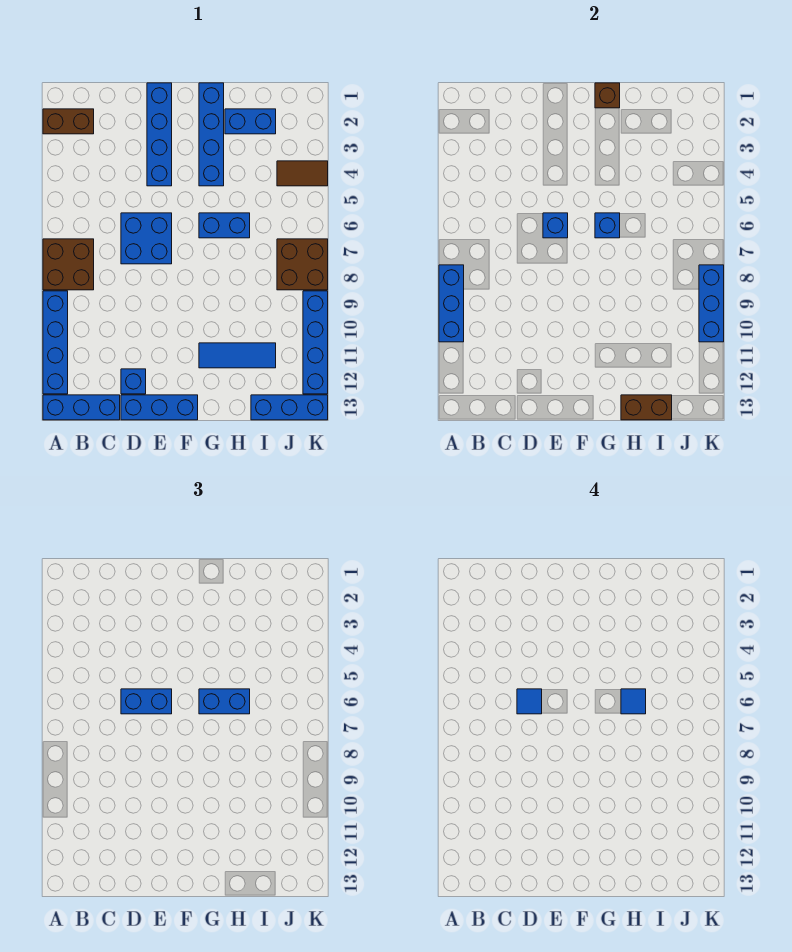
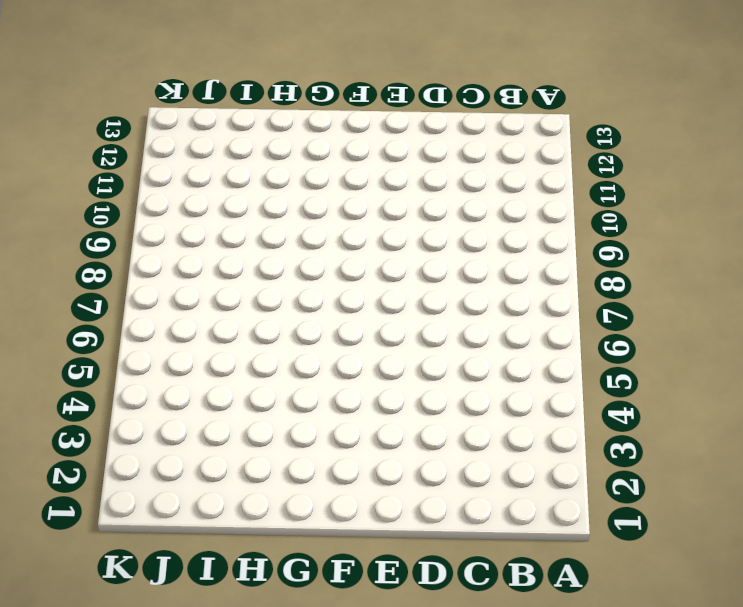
none -> brown 1x2 brick [43,109,94,134]
none -> brown 2x2 brick [43,239,94,290]
none -> blue 1x4 brick [43,291,68,394]

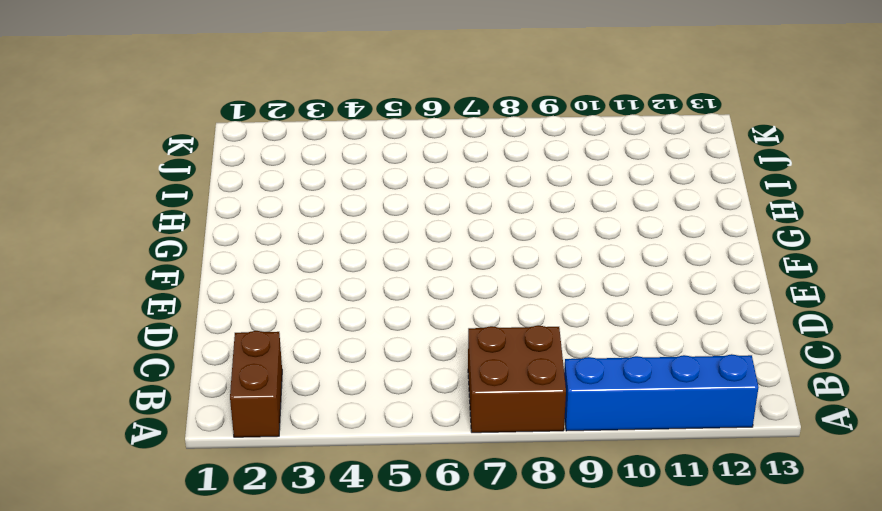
none -> blue 1x3 brick [43,395,120,420]
none -> blue 2x2 brick [121,213,172,264]
none -> blue 1x1 brick [121,369,146,394]

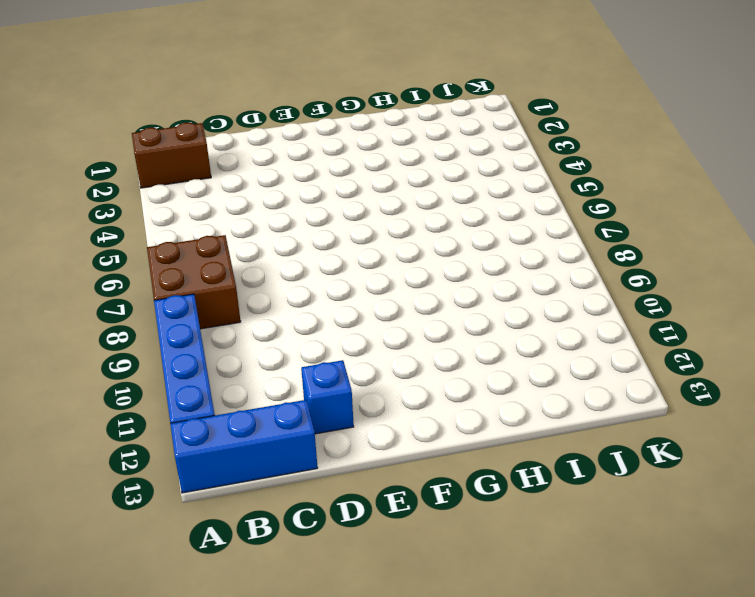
none -> blue 2x2 brick [121,213,172,264]
none -> blue 1x3 brick [121,395,198,420]
none -> blue 1x4 brick [147,83,172,186]

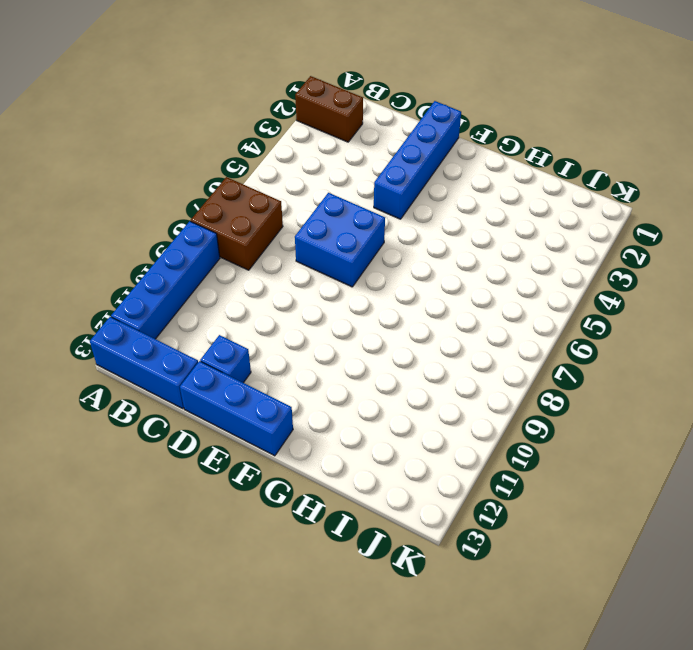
none -> blue 1x4 brick [199,83,224,186]
none -> blue 1x2 brick [199,213,250,238]
none -> blue 1x3 tile [199,343,276,368]

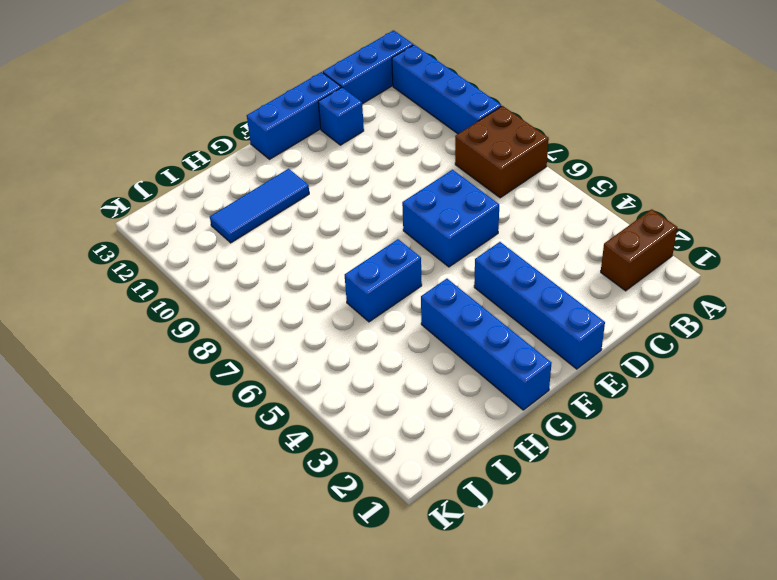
none -> blue 1x2 brick [225,109,276,134]
none -> blue 1x3 brick [251,395,328,420]
none -> brown 1x2 tile [277,161,328,186]

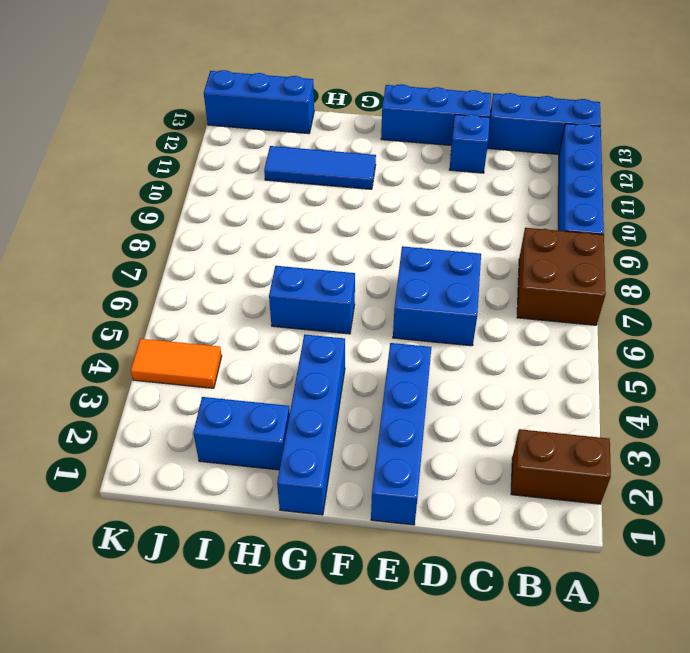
orange 1x2 tile [131,339,222,388] -> brown 1x2 tile [277,161,328,186]
none -> brown 2x2 brick [277,239,328,290]
none -> blue 1x4 brick [303,291,328,394]
none -> blue 1x3 brick [439,265,464,342]

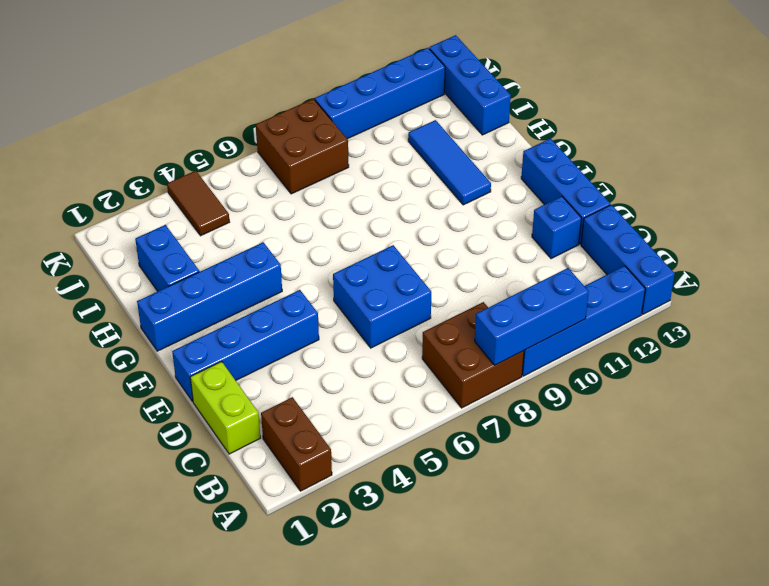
lime 1x2 brick [190,362,260,454] -> none
none -> blue 1x2 brick [199,213,250,238]
none -> blue 1x1 brick [543,213,568,238]
none -> brown 1x1 brick [595,83,620,108]

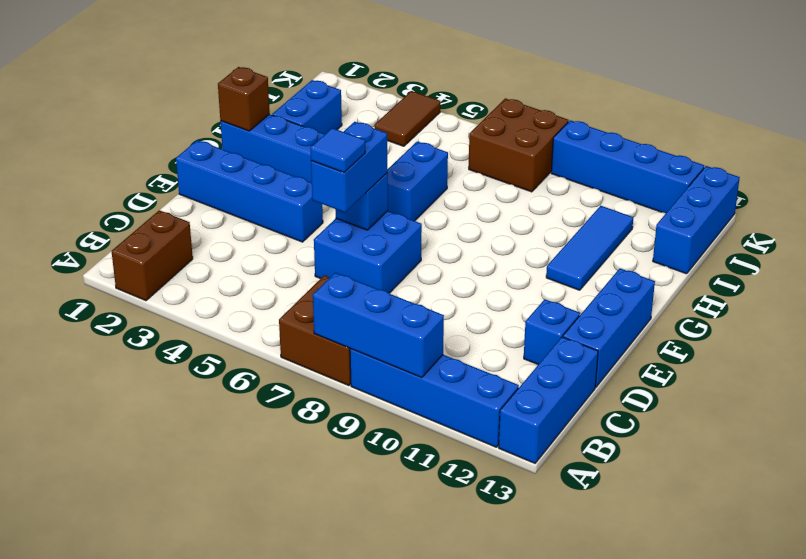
none -> blue 1x1 brick [595,213,620,238]
none -> brown 1x2 brick [621,395,672,420]
none -> blue 1x3 brick [699,265,724,342]

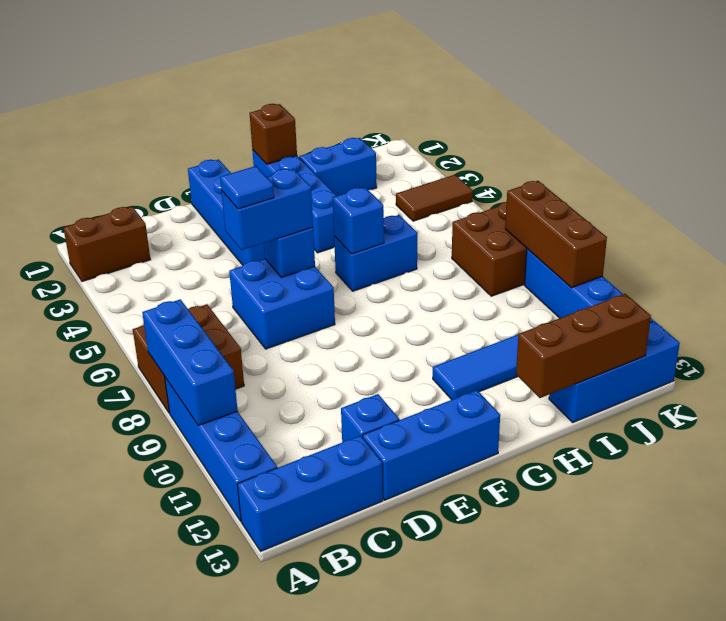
brown 1x3 brick [516,294,651,398] -> brown 1x2 brick [621,395,672,420]
brown 1x3 brick [505,181,607,288] -> blue 1x3 brick [699,265,724,342]
none -> blue 1x2 brick [199,689,250,714]
none -> blue 1x1 tile [621,689,646,714]

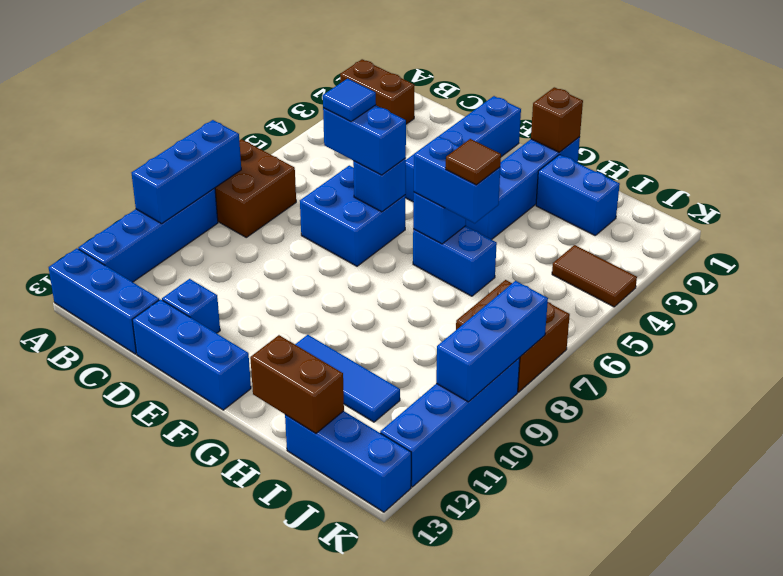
brown 1x1 tile [446,139,501,185] -> blue 1x1 tile [621,689,646,714]

